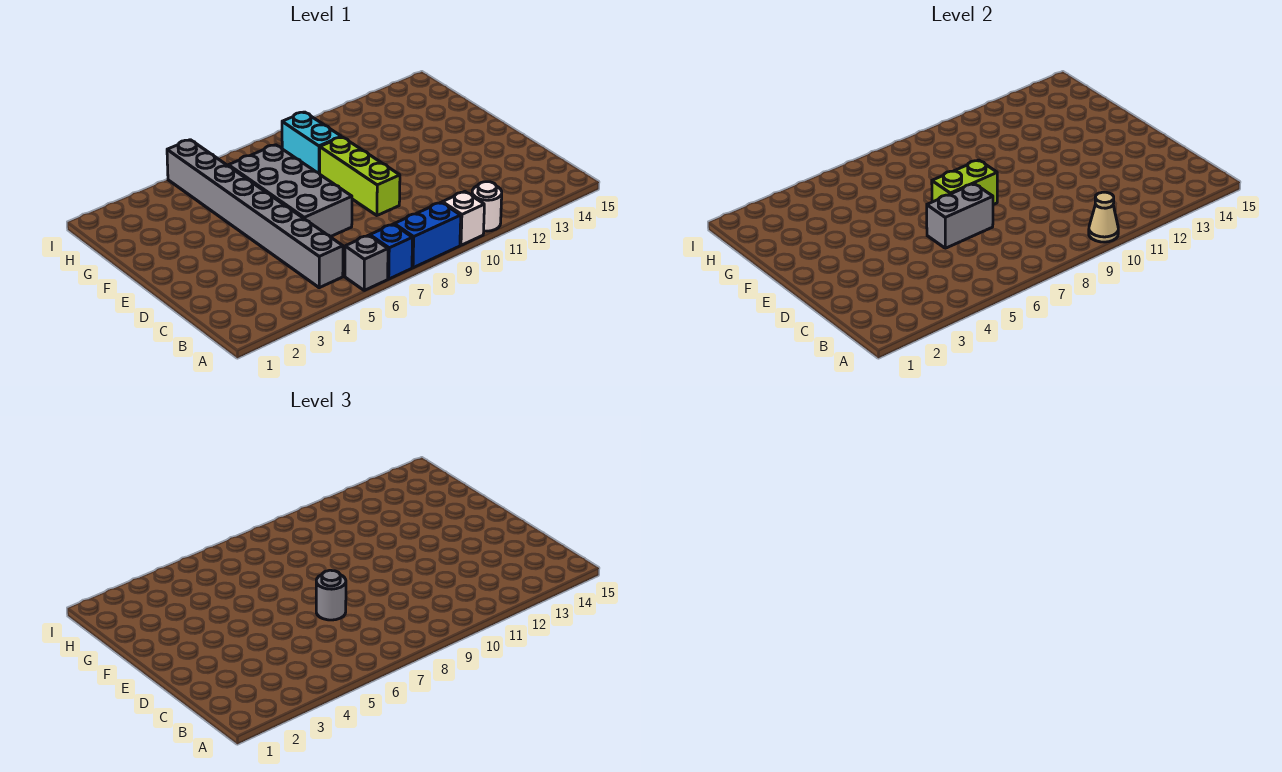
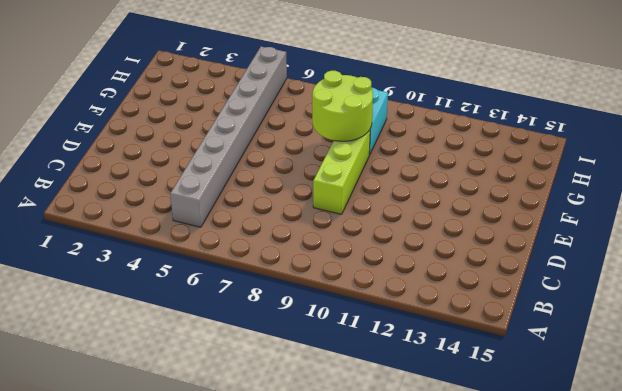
lime 2x2 round brick [312,71,373,141] -> none
none -> grey 1x1 brick [345,235,388,290]
none -> blue 1x1 brick [370,224,413,279]
none -> blue 1x2 brick [394,202,461,268]

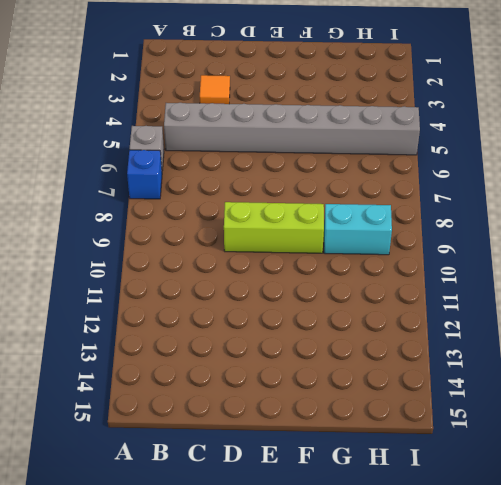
orange 1x1 tile [200,75,230,104] -> none
none -> blue 1x2 brick [394,202,461,268]
none -> white 1x1 brick [442,192,484,245]
none -> white 1x1 round brick [472,182,502,231]

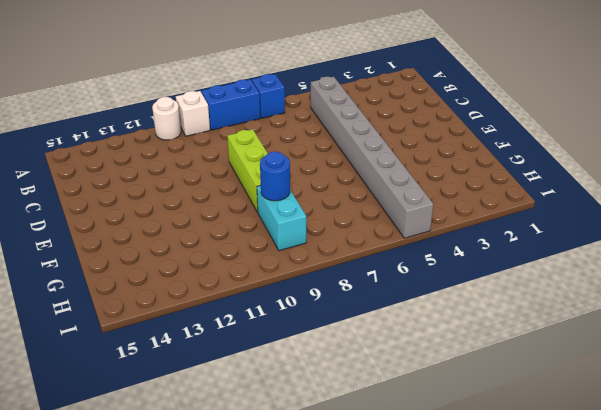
blue 1x1 round brick [260,152,290,201] -> none
none -> grey 1x1 brick [345,235,388,290]
none -> grey 2x4 brick [228,145,352,237]
none -> tan 1x1 cone [1089,192,1118,242]

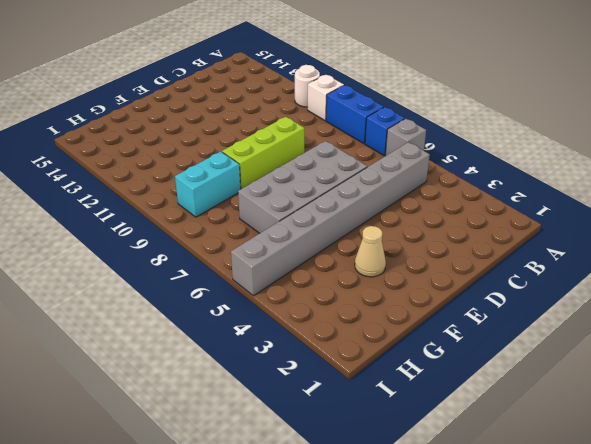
tan 1x1 cone [355,226,386,277] -> tan 1x1 cone moved to [1089,192,1118,242]
none -> grey 1x2 brick [927,184,993,248]
none -> lime 1x2 brick [932,160,997,205]
none -> grey 1x1 round brick [316,570,346,620]

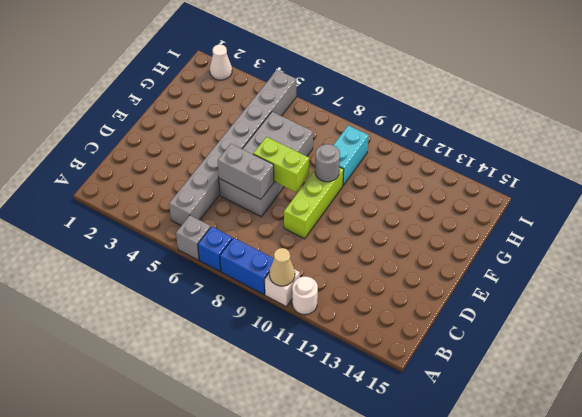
grey 1x1 round brick [315,144,340,182] -> grey 1x1 round brick moved to [316,570,346,620]
white 1x1 cone [210,44,232,80] -> none

